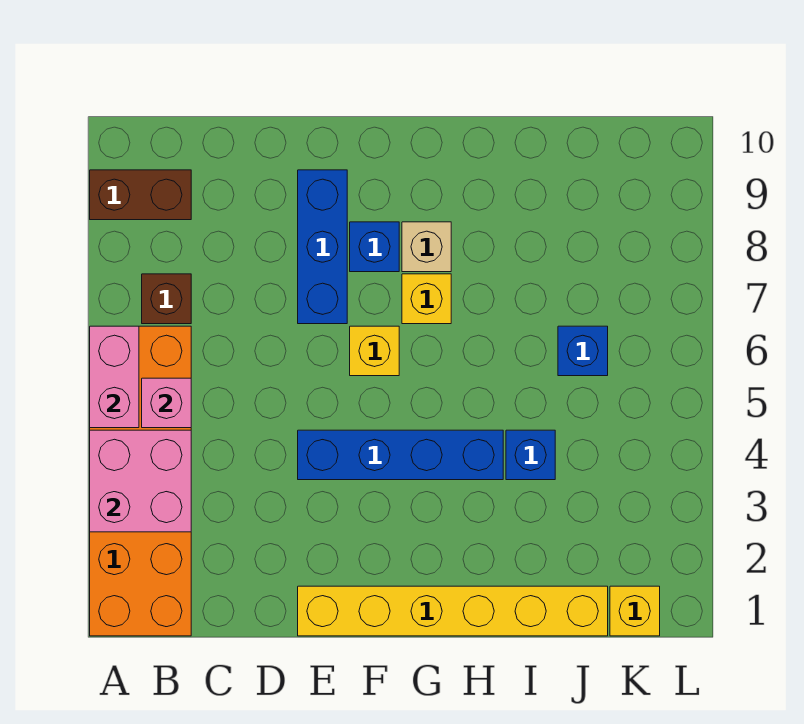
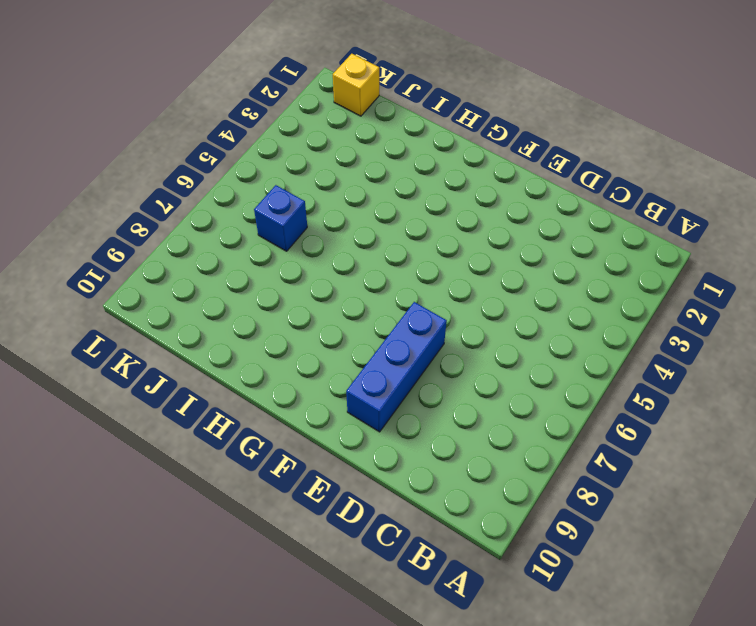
none -> orange 2x6 brick [90,326,191,636]
none -> brown 1x2 brick [90,170,191,220]
none -> brown 1x1 brick [142,274,191,324]

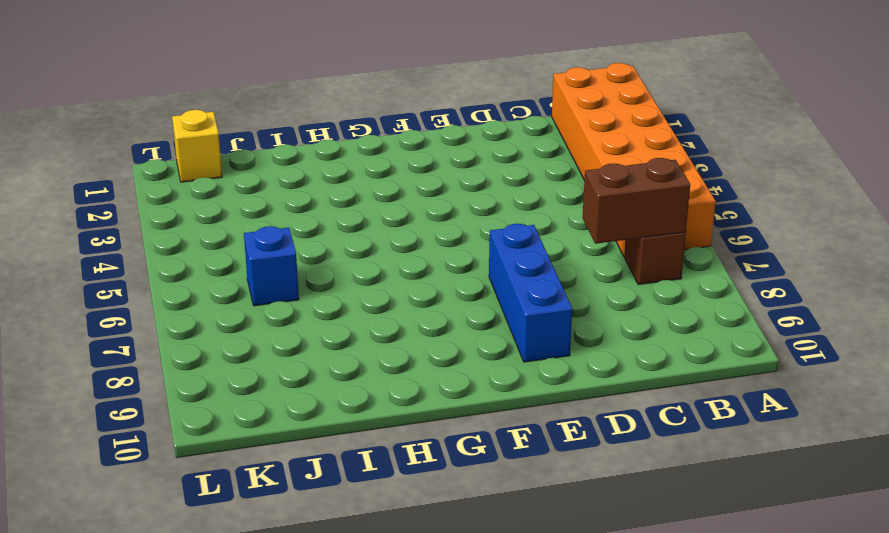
brown 1x2 brick [583,158,690,244] -> brown 1x2 brick moved to [90,170,191,220]
none -> yellow 1x6 brick [298,586,608,636]
none -> blue 1x4 brick [298,430,503,480]
none -> yellow 1x1 brick [350,326,399,376]

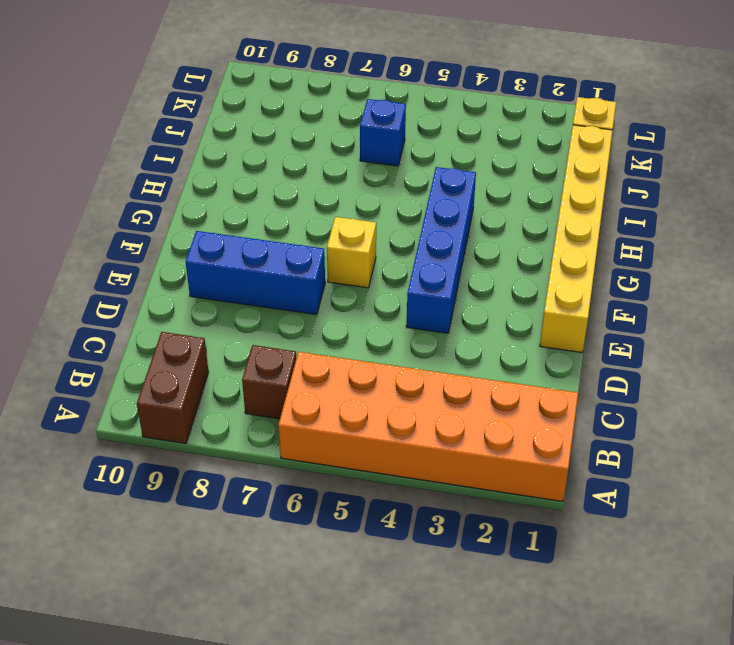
none -> blue 1x1 brick [350,222,399,272]
none -> yellow 1x1 brick [402,274,451,324]
none -> tan 1x1 brick [402,222,451,272]

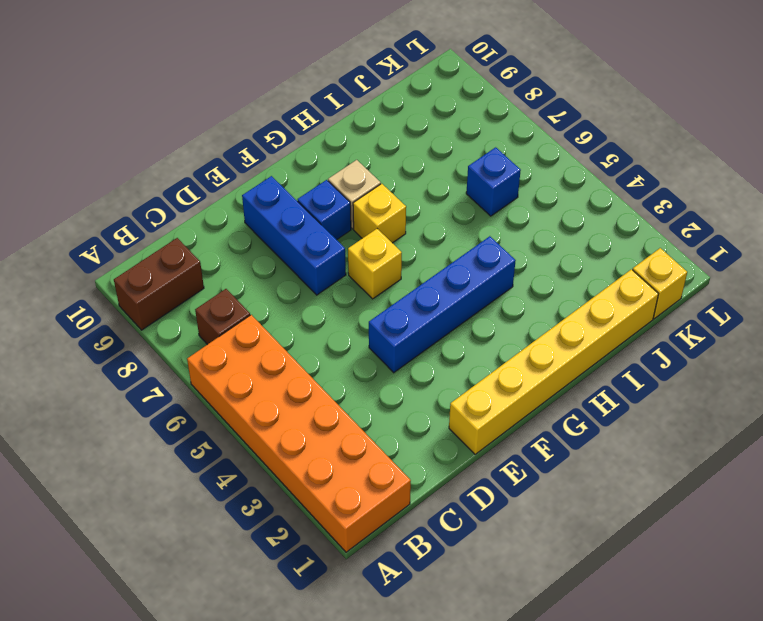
none -> blue 1x1 brick [506,430,555,480]
none -> pink 2x2 brick [90,430,191,532]
none -> pink 1x2 brick [90,326,139,428]

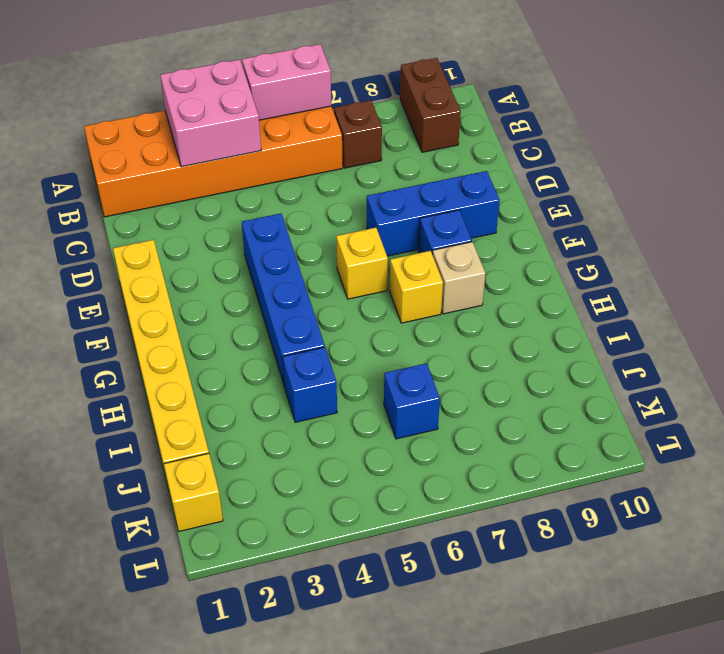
none -> pink 1x1 brick [142,378,191,428]

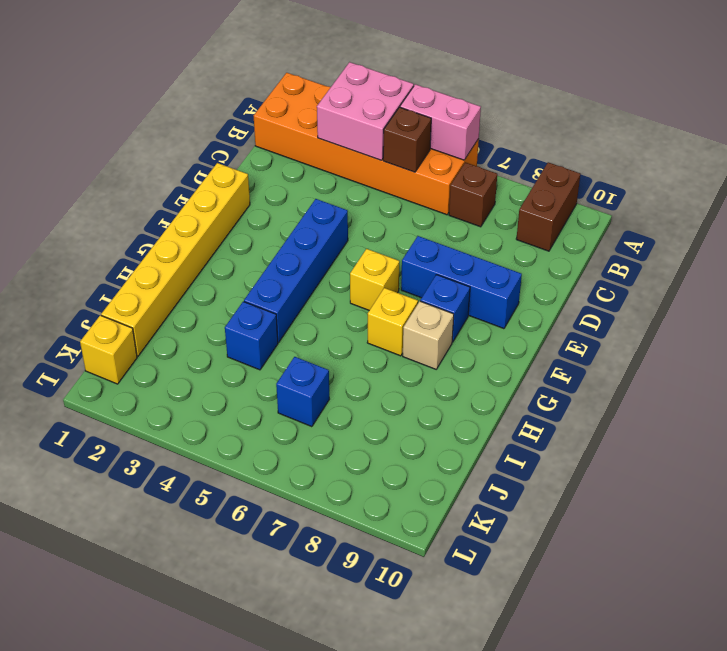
brown 1x1 brick [383,107,431,172] -> pink 1x1 brick [142,378,191,428]

